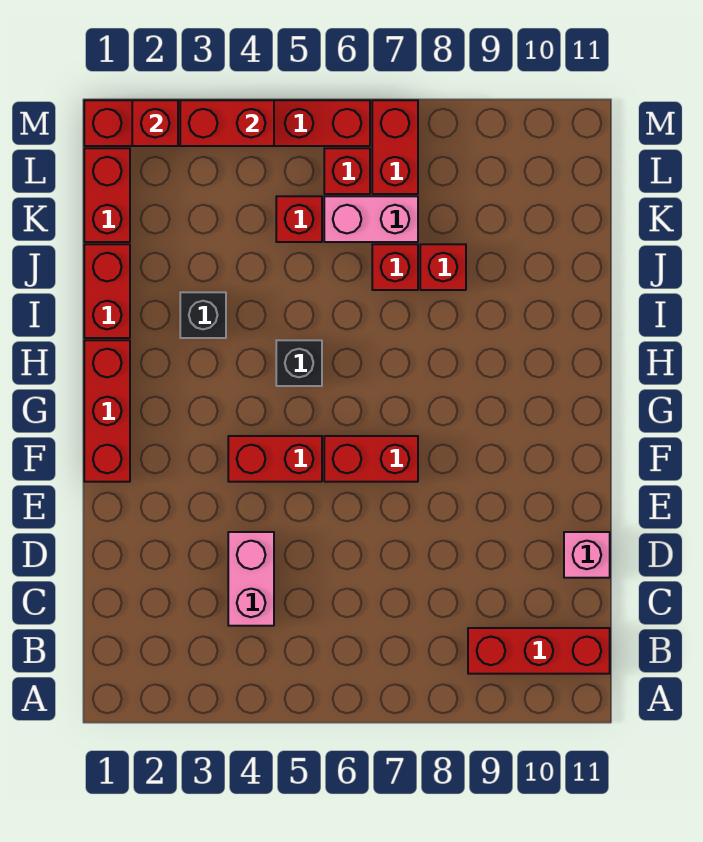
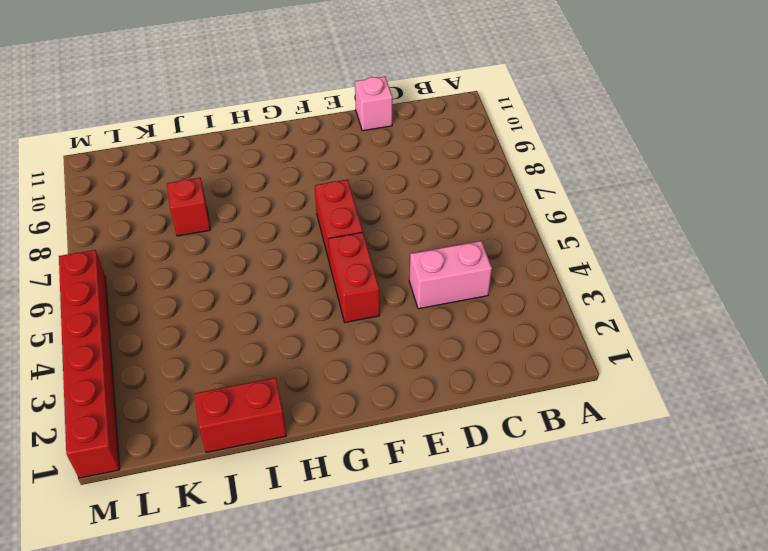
none -> red 1x3 brick [468,628,610,674]
none -> red 1x3 brick [84,340,130,482]
none -> black 1x1 brick [276,340,322,386]

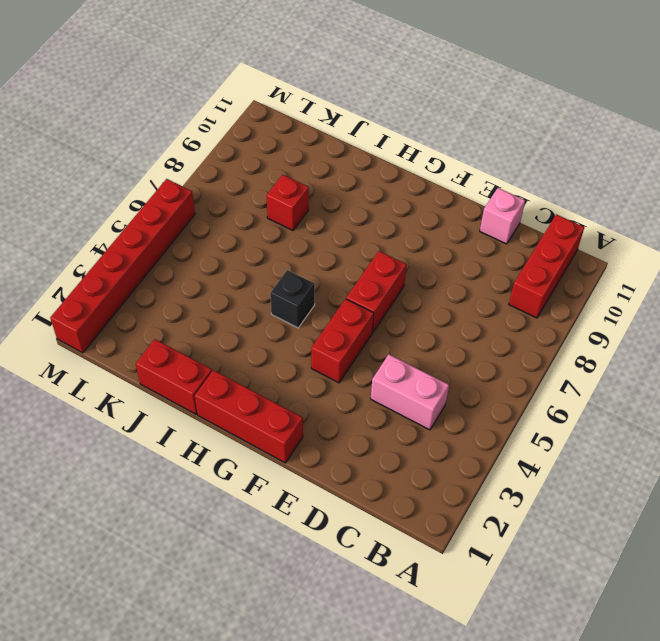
none -> black 1x1 brick [180,292,226,338]
none -> red 1x1 brick [372,244,418,290]
none -> red 1x2 brick [84,148,130,242]

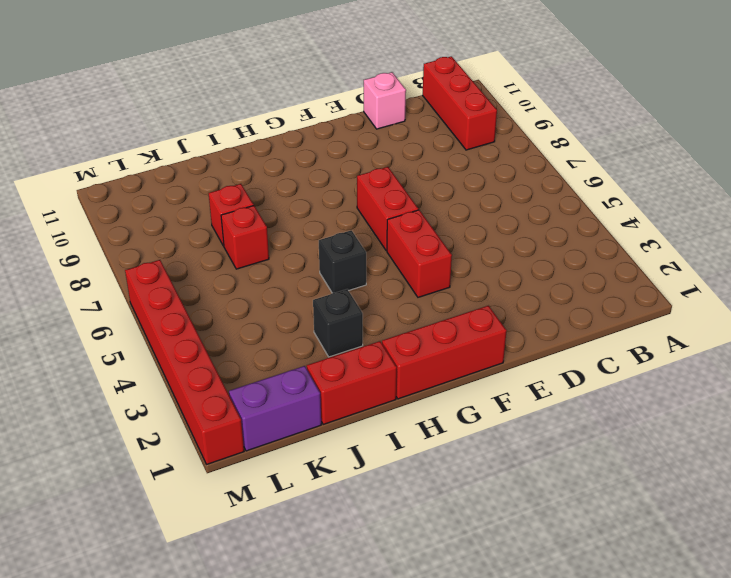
purple 1x2 brick [229,366,321,451] -> red 1x2 brick [84,148,130,242]
none -> pink 1x2 brick [228,532,274,626]
none -> red 1x1 brick [276,196,322,242]
none -> pink 1x2 brick [324,196,418,242]

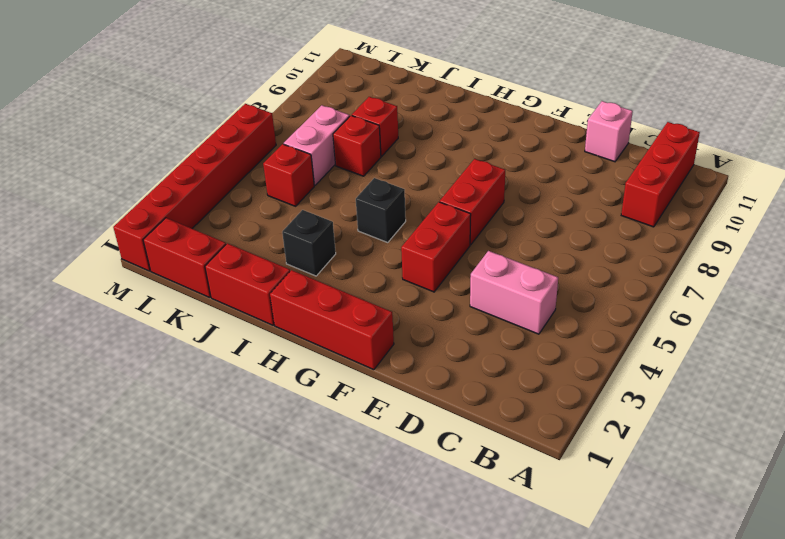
none -> red 1x1 brick [324,148,370,194]
none -> red 1x2 brick [372,100,418,194]
none -> red 1x1 brick [132,100,178,146]

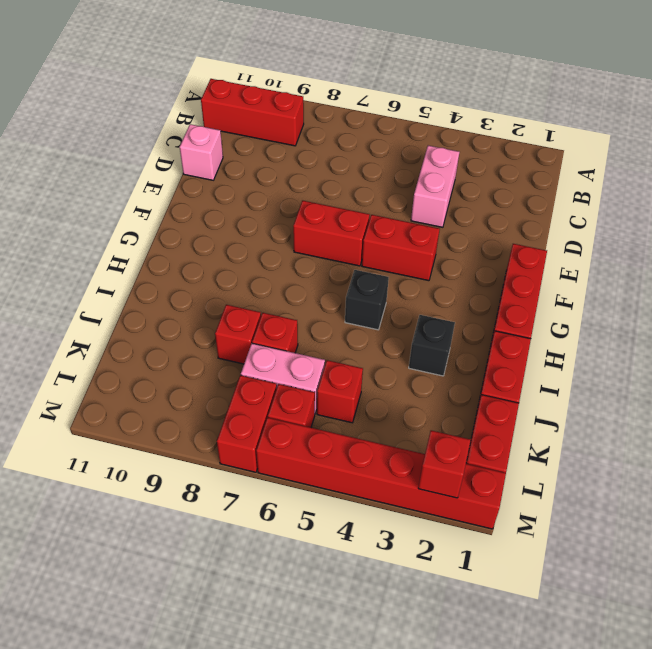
none -> red 1x2 brick [180,100,274,146]

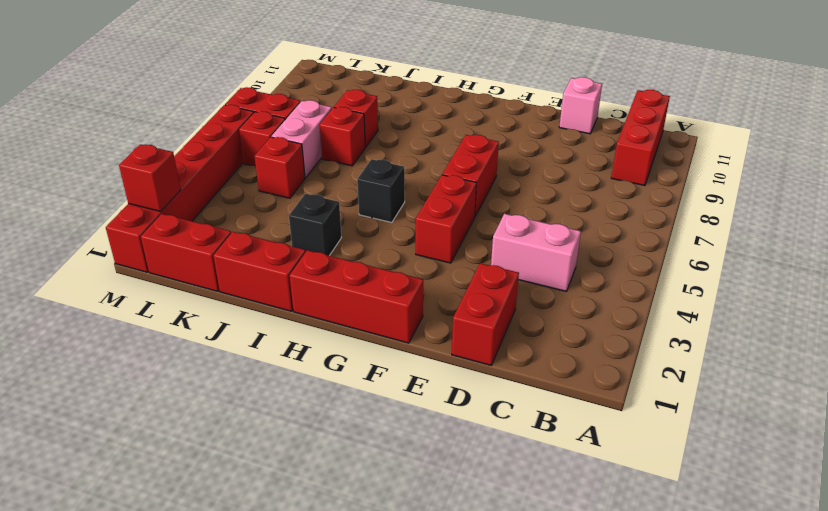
red 1x2 brick [452,263,519,365] -> red 1x2 brick moved to [180,100,274,146]

